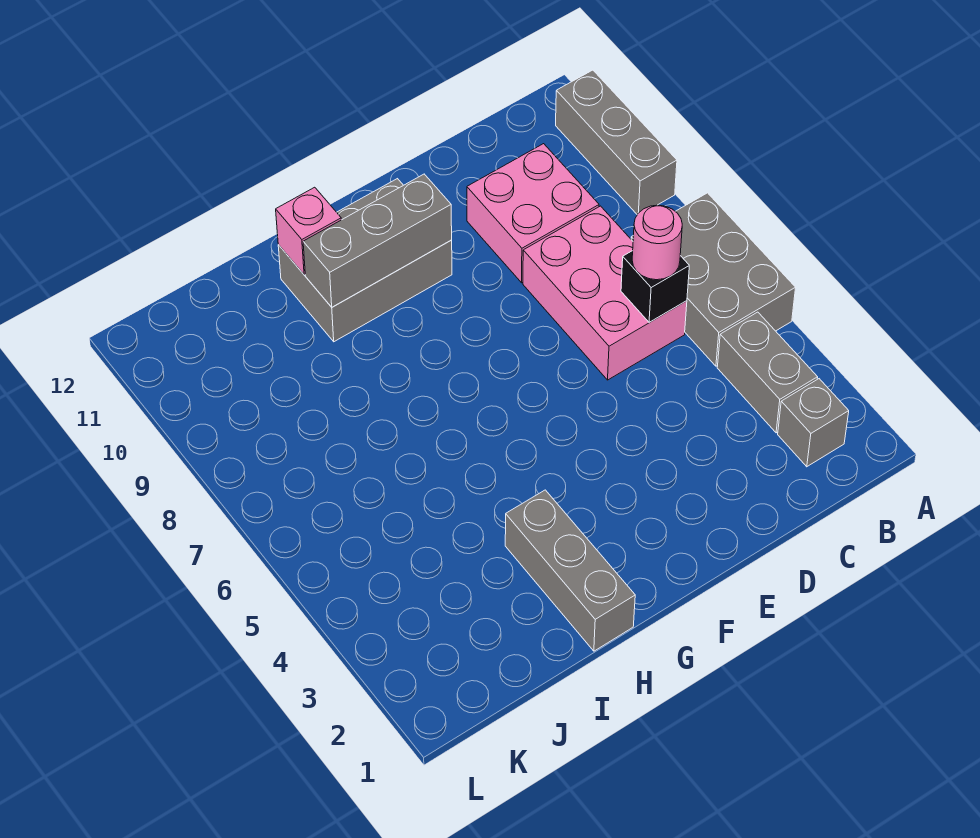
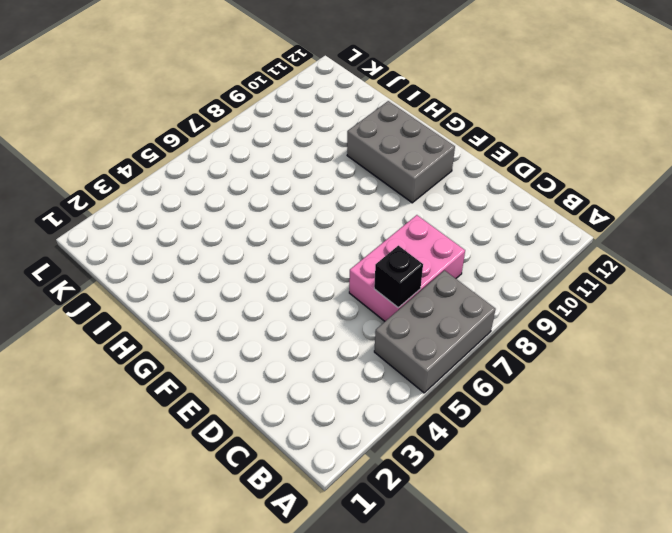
none -> grey 1x3 brick [556,70,677,215]
none -> grey 1x1 brick [778,379,849,467]
none -> grey 1x2 brick [717,312,818,433]

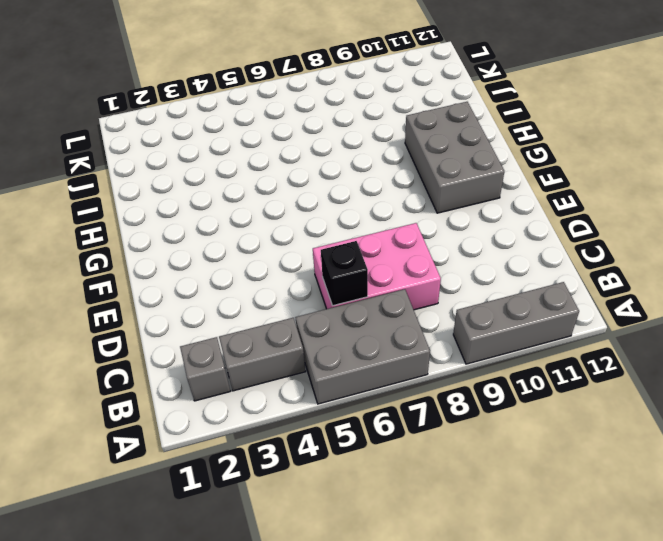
none -> pink 2x2 brick [467,144,599,283]
none -> grey 1x3 brick [505,490,635,651]
none -> grey 1x3 brick [303,174,452,307]

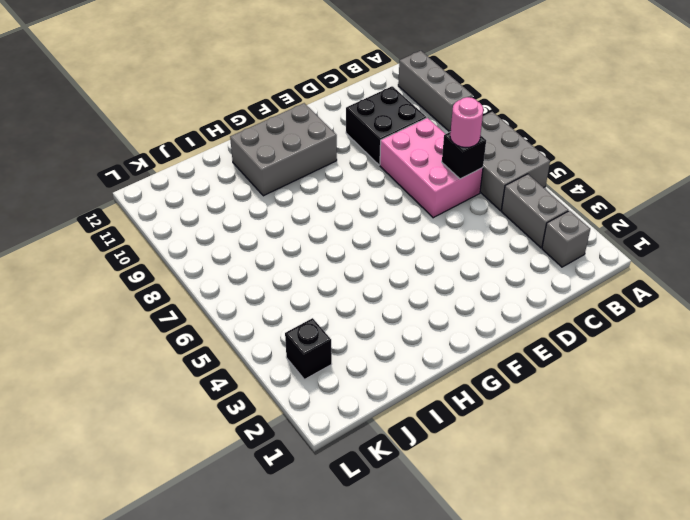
black 2x2 brick [346,86,427,165] -> pink 2x2 brick [467,144,599,283]
black 1x1 brick [285,318,332,379] -> none
none -> grey 1x3 brick [505,490,635,651]
none -> grey 1x3 brick [303,174,452,307]
none -> pink 1x1 brick [276,187,341,275]

